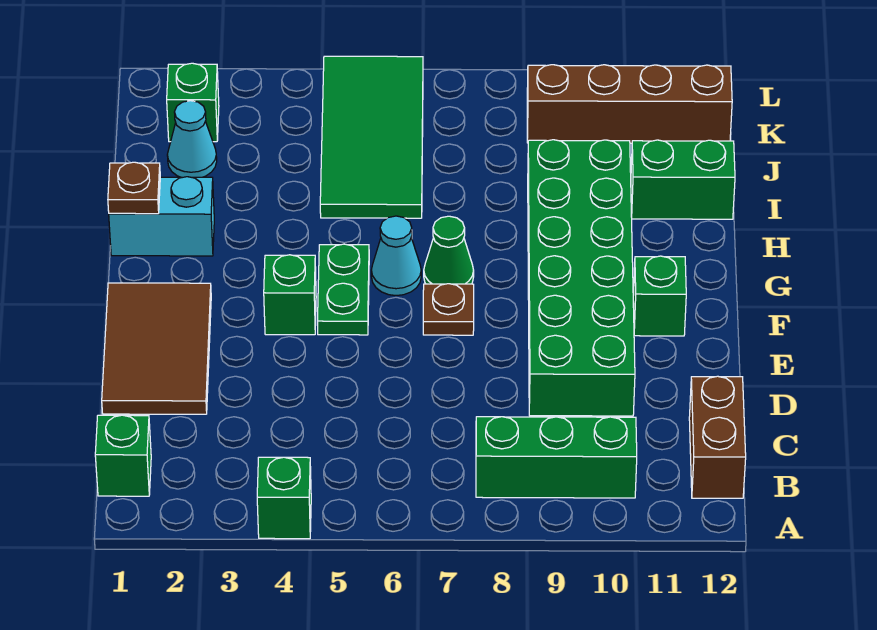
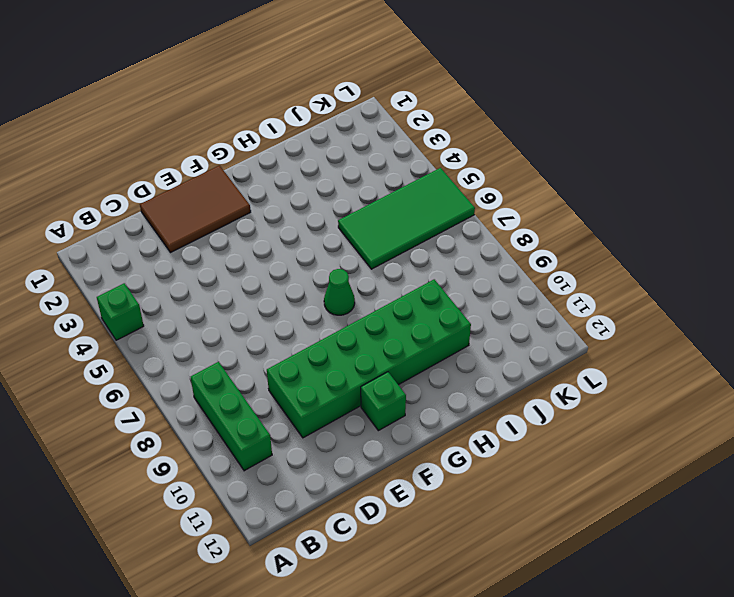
none -> green 1x1 brick [95,415,151,496]
none -> brown 1x2 brick [689,376,746,498]
none -> green 1x1 brick [264,255,316,335]

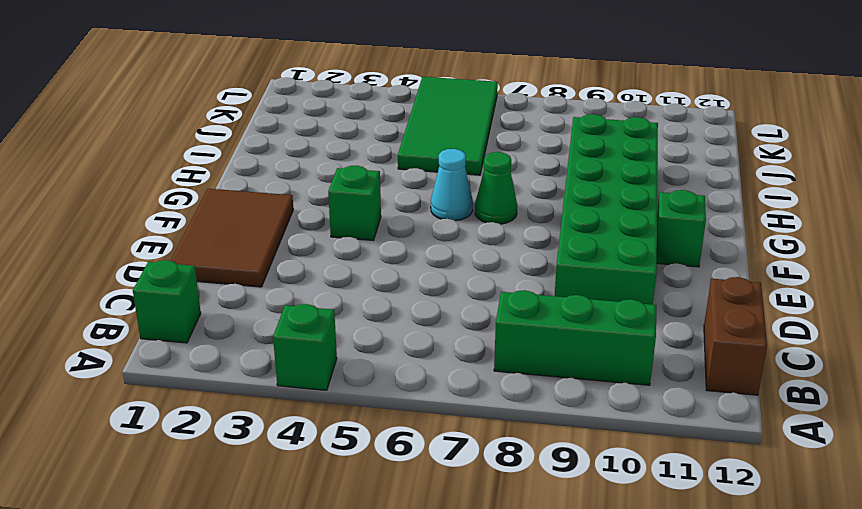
none -> green 1x2 plate [318,244,369,335]
none -> brown 1x1 plate [423,284,474,335]
none -> cyan 1x2 brick [109,177,214,256]

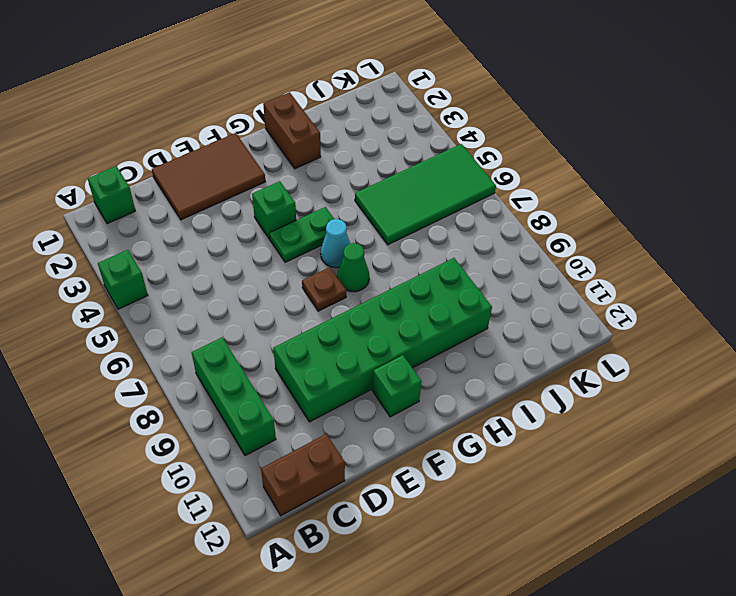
brown 1x2 brick [263,92,321,169] -> cyan 1x2 brick [109,177,214,256]
none -> green 1x2 brick [631,140,735,219]
none -> cyan 1x1 cone [167,101,217,177]
none -> green 1x1 brick [167,63,219,142]

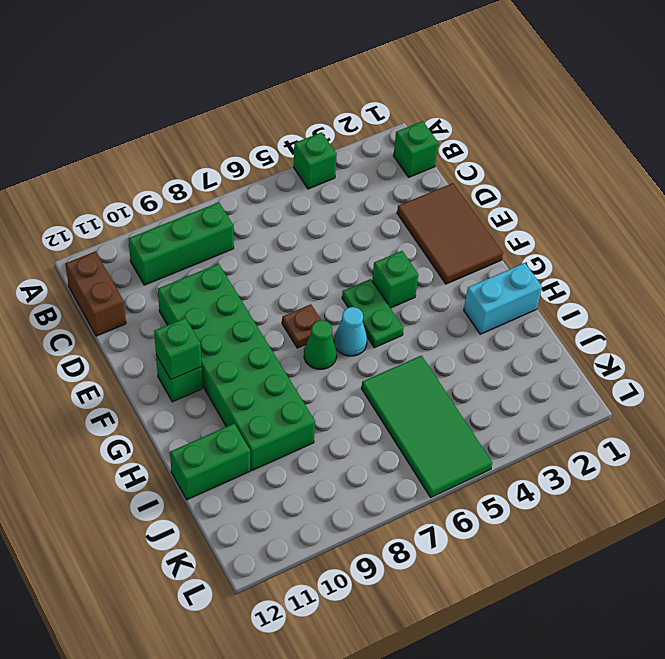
green 1x1 brick [154,318,202,380] -> green 1x1 brick moved to [167,63,219,142]
none -> cyan 1x1 cone [167,101,217,177]
none -> brown 1x4 brick [527,65,732,143]
none -> brown 1x1 plate [108,162,160,214]

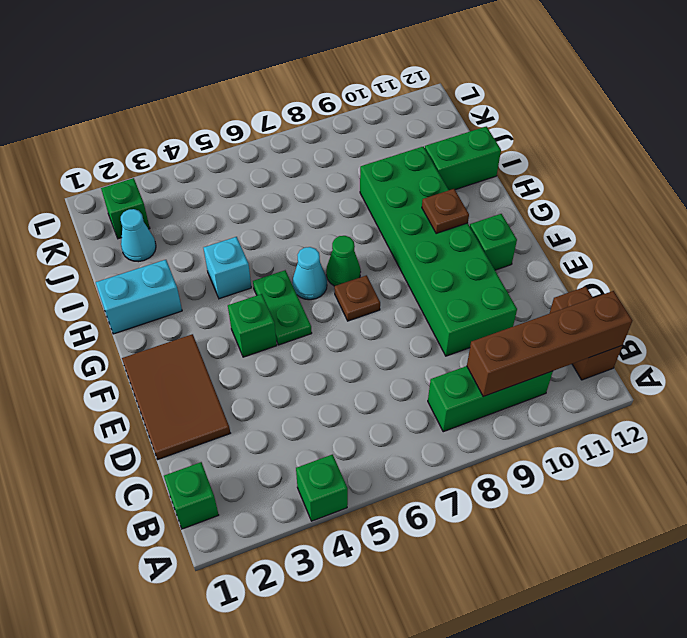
brown 1x4 brick [467,291,632,397] -> brown 1x4 brick moved to [527,65,732,143]
brown 1x1 plate [422,189,469,234] -> brown 1x1 plate moved to [108,162,160,214]
cyan 1x1 brick [204,237,251,299] -> none
none -> green 2x4 tile [320,56,423,218]

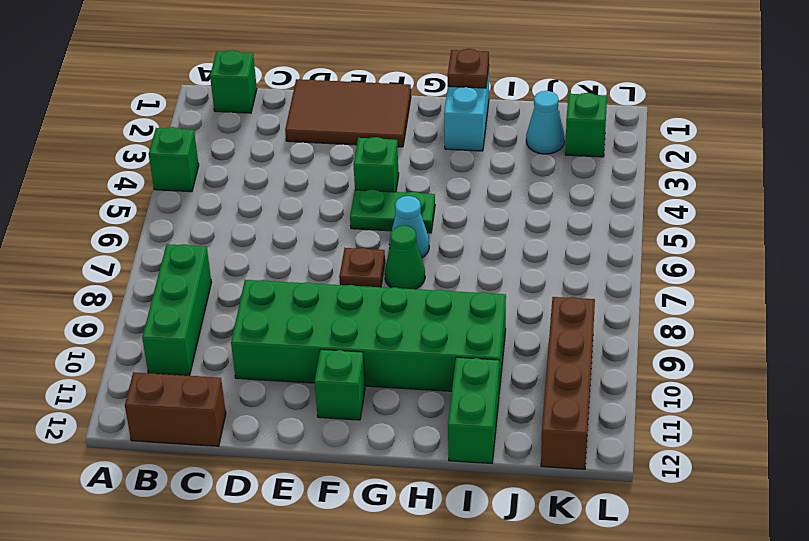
none -> green 2x4 tile [320,56,423,218]

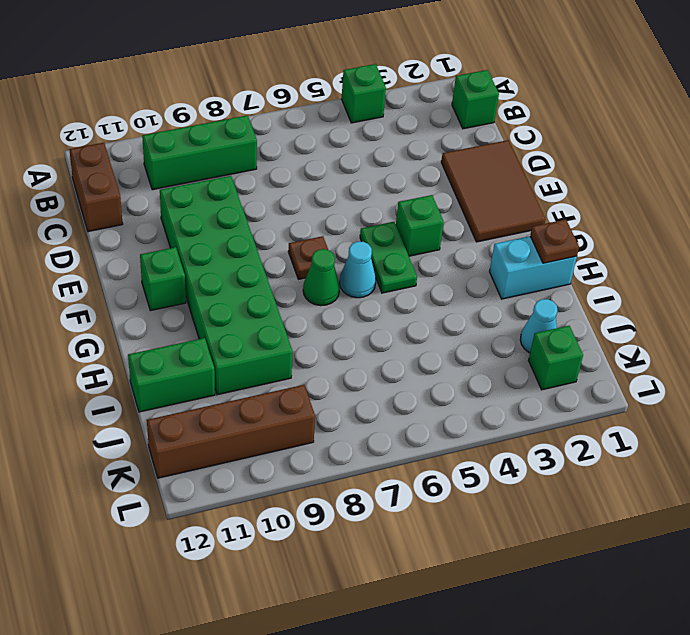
none -> green 2x4 tile [320,56,423,218]

